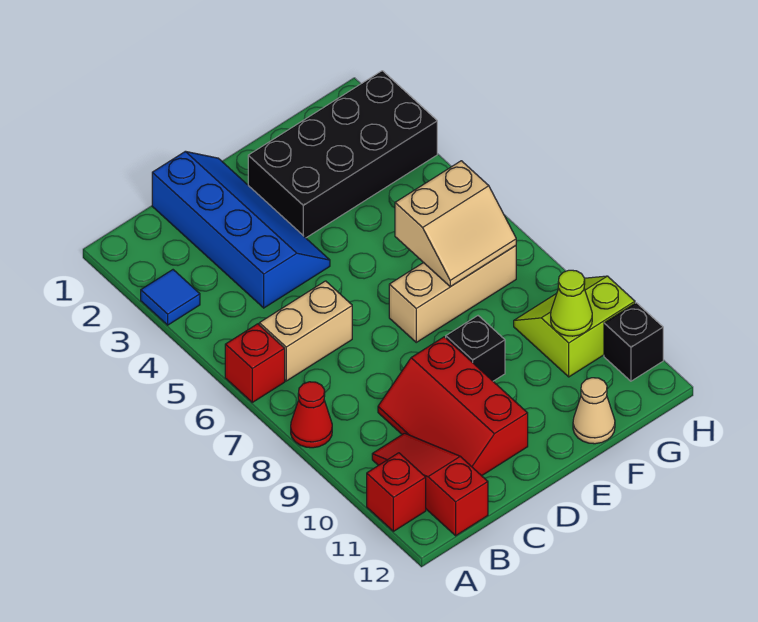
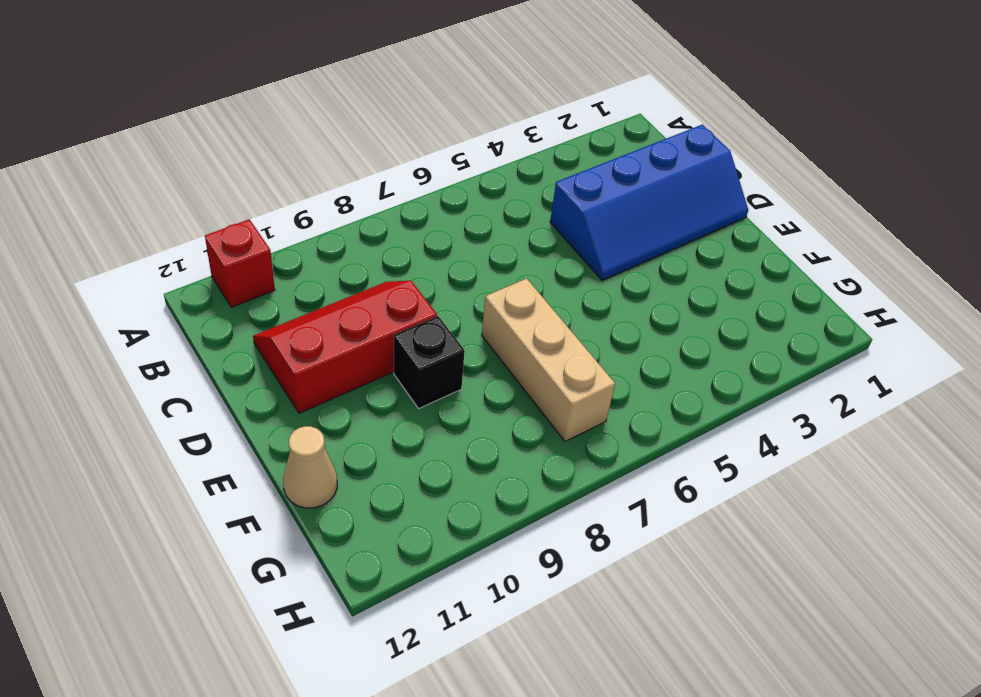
none -> blue 1x1 tile [141,270,200,325]
none -> red 1x1 brick [225,324,285,402]
none -> red 1x1 cone [291,382,332,448]

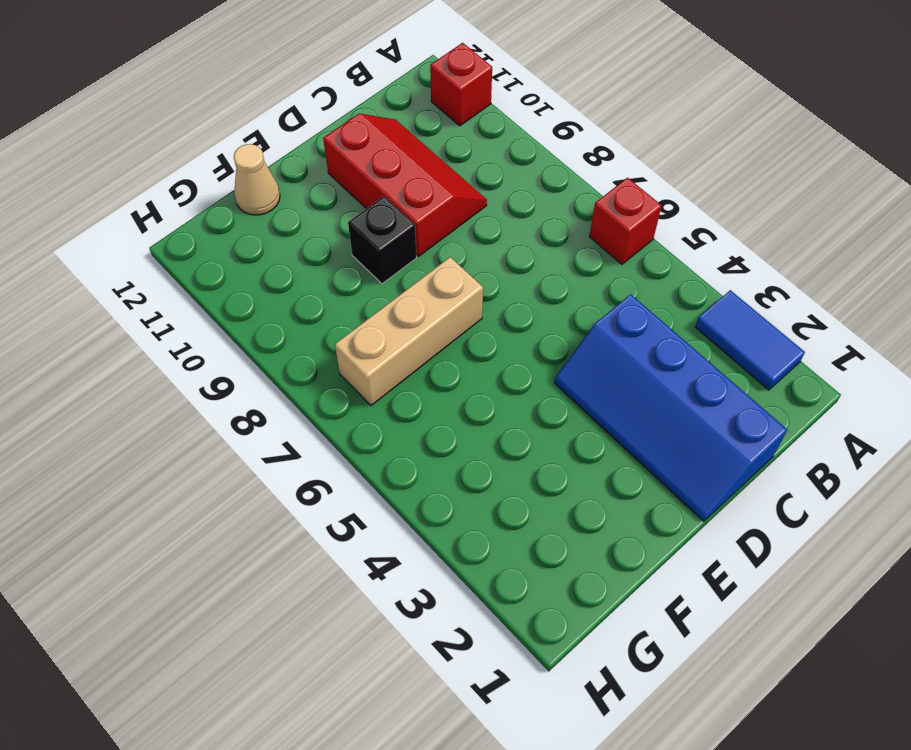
blue 1x2 tile [695,290,805,390] -> blue 1x1 tile [141,270,200,325]
none -> red 1x1 cone [291,382,332,448]
none -> tan 1x2 brick [259,281,352,381]
none -> red 1x3 slope [372,433,488,536]

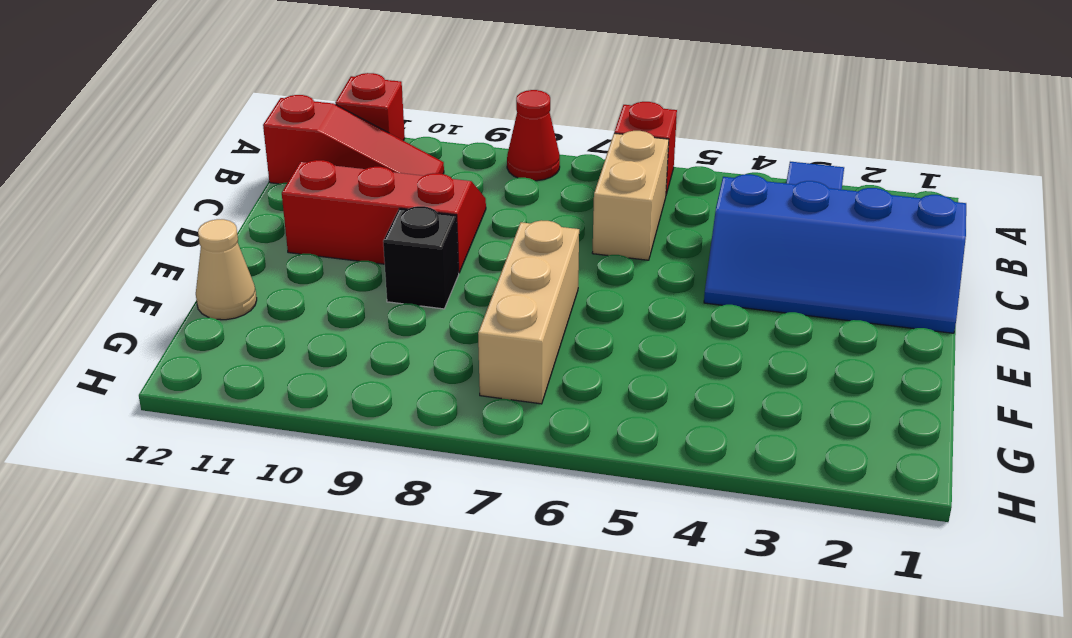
none -> black 2x4 brick [248,71,437,238]
none -> lime 2x2 slope [514,276,635,377]
none -> black 1x1 brick [604,303,663,381]

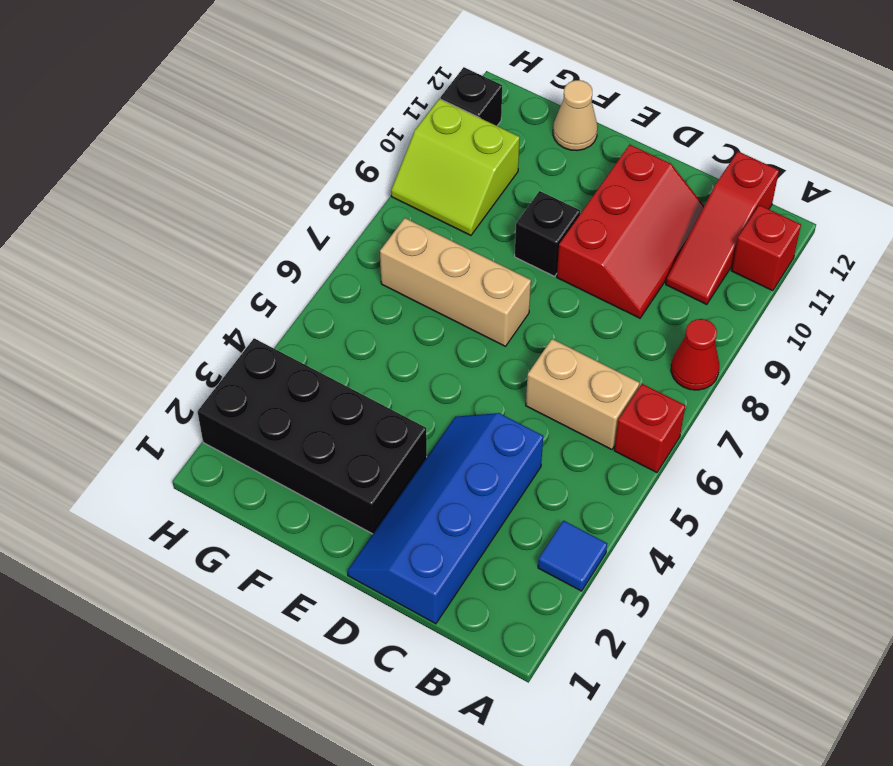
none -> tan 2x2 slope [395,161,516,287]
none -> lime 1x1 cone [551,270,592,336]

